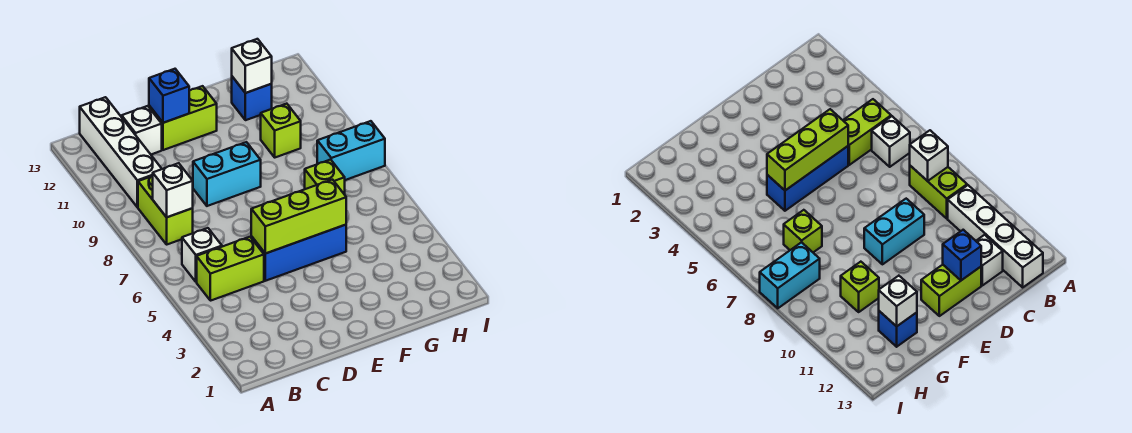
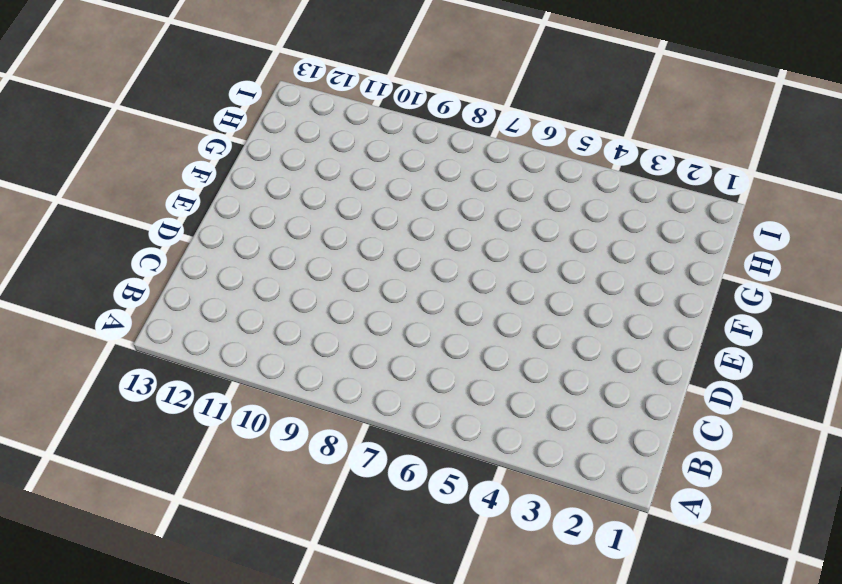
none -> lime 1x2 brick [197,237,264,301]
none -> white 1x1 brick [182,228,222,282]
none -> lime 1x2 brick [138,176,193,244]

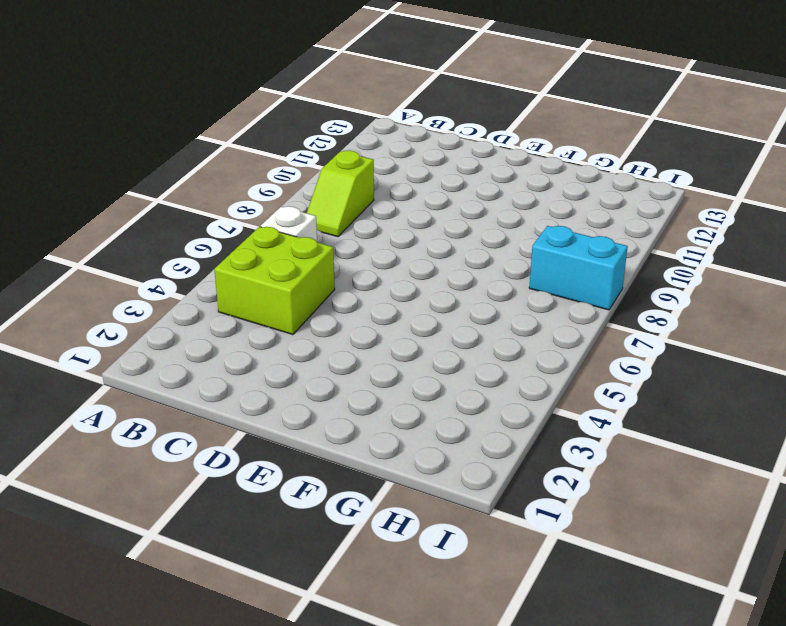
lime 2x2 brick [214,227,335,335] -> lime 1x2 brick [197,237,264,301]
lime 1x2 slope [307,151,374,237] -> lime 1x2 brick [138,176,193,244]
none -> white 1x4 brick [80,97,162,207]
none -> white 1x1 brick [122,106,162,154]
none -> blue 1x3 brick [251,225,346,281]

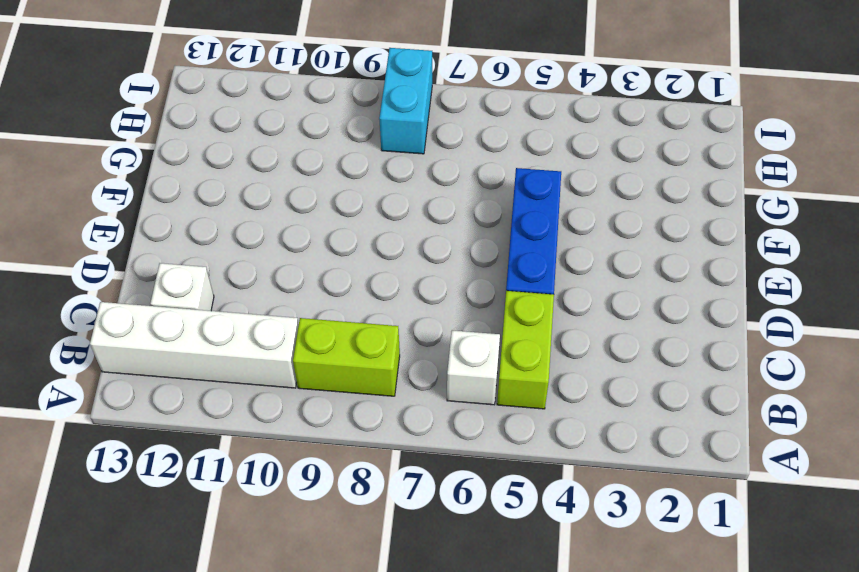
none -> cyan 1x2 brick [193,142,261,206]
none -> lime 1x2 brick [149,86,217,150]
none -> lime 1x1 brick [305,160,345,195]

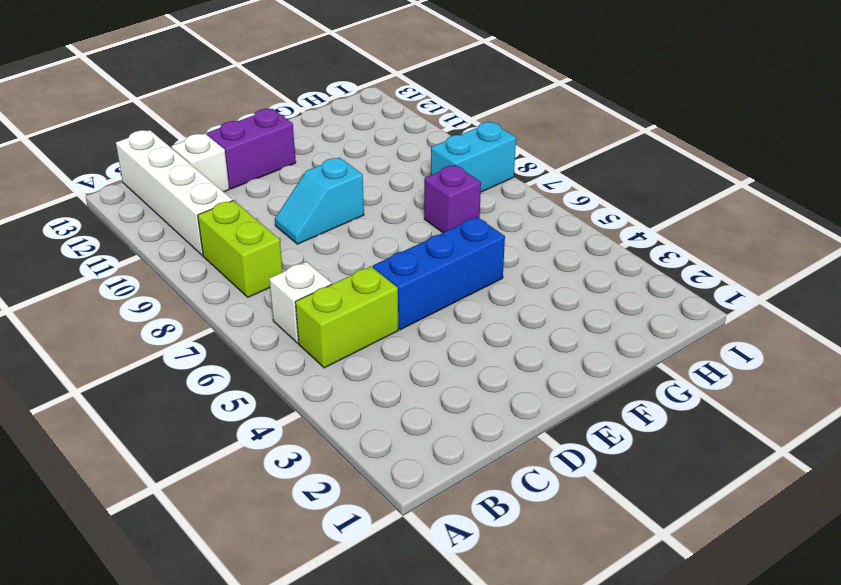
cyan 1x2 slope [275,158,364,244] -> cyan 1x2 brick [193,142,261,206]
purple 1x2 brick [207,109,296,189] -> lime 1x2 brick [149,86,217,150]
purple 1x1 brick [424,165,481,233] -> lime 1x1 brick [305,160,345,195]
none -> lime 1x1 brick [261,104,301,157]
none -> blue 1x1 brick [232,77,272,120]
none -> white 1x1 brick [153,163,193,217]

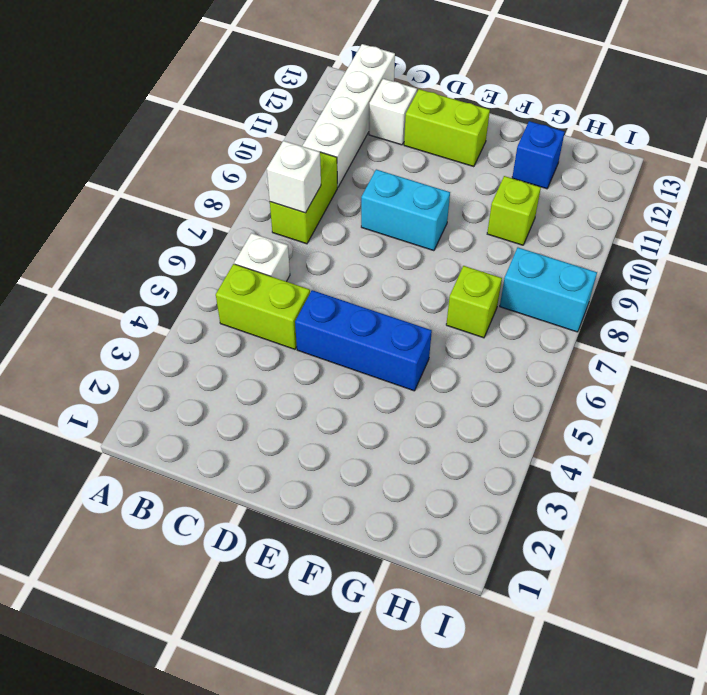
none -> lime 1x3 brick [251,180,346,254]
none -> blue 1x1 brick [149,69,189,123]
none -> white 1x1 brick [232,39,272,93]

